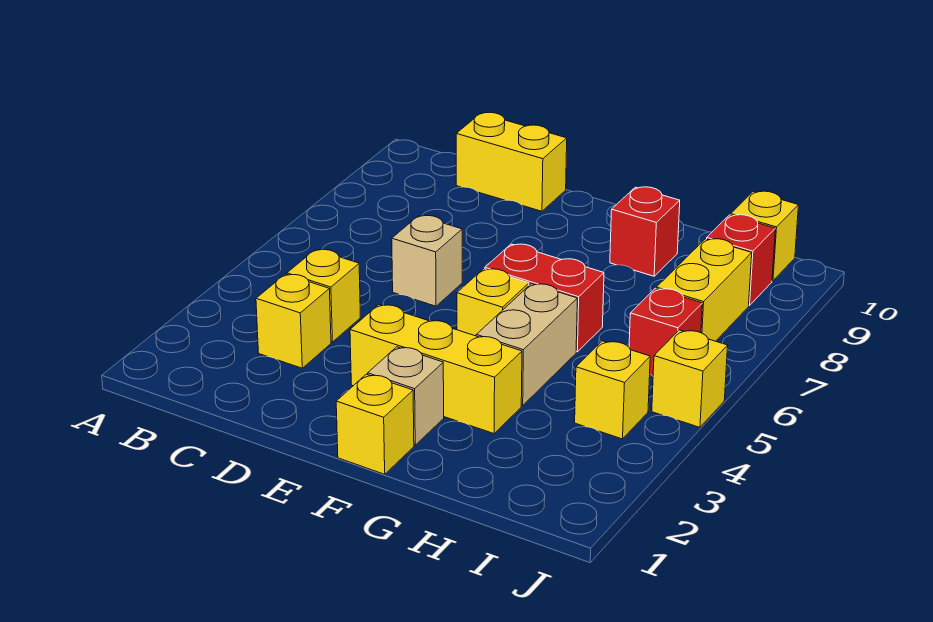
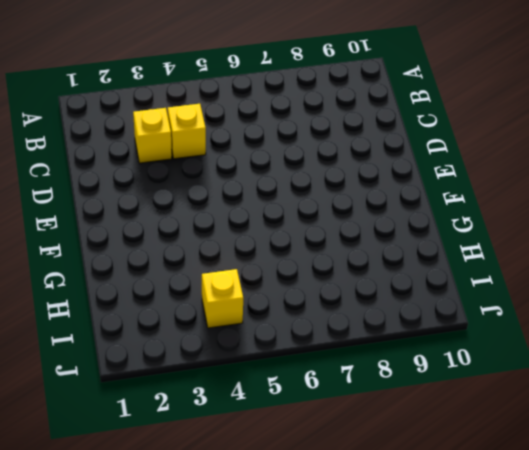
none -> yellow 1x2 brick [456,112,567,211]
none -> tan 1x1 brick [392,216,462,306]
none -> yellow 1x3 brick [350,305,522,434]

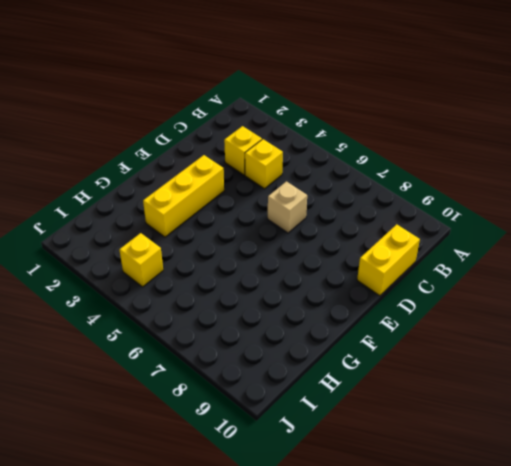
none -> yellow 1x1 brick [336,374,414,474]
none -> tan 1x1 brick [368,347,444,445]
none -> yellow 1x1 brick [457,269,529,336]

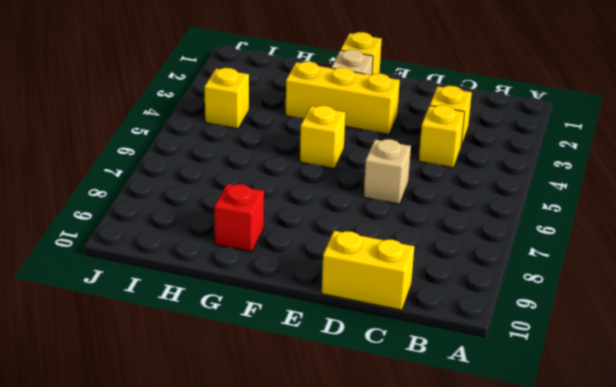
none -> red 1x2 brick [485,244,604,352]
none -> tan 1x2 brick [476,284,577,406]
none -> red 1x1 brick [629,288,702,376]

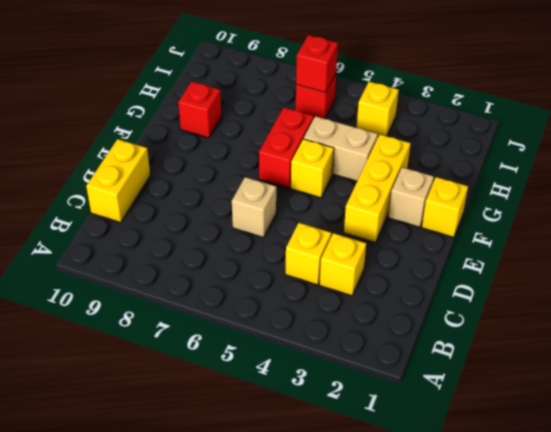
red 1x1 brick [296,35,338,92] -> red 1x1 brick moved to [707,215,775,306]
none -> yellow 1x2 brick [656,239,752,341]
none -> yellow 1x1 brick [731,191,799,281]
none -> yellow 1x1 brick [652,330,728,427]

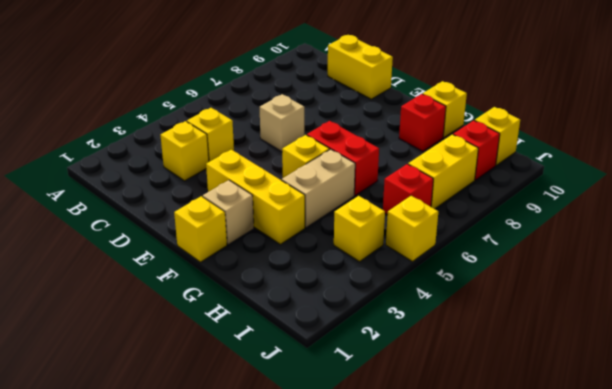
yellow 1x1 brick [423,81,467,138] -> none

